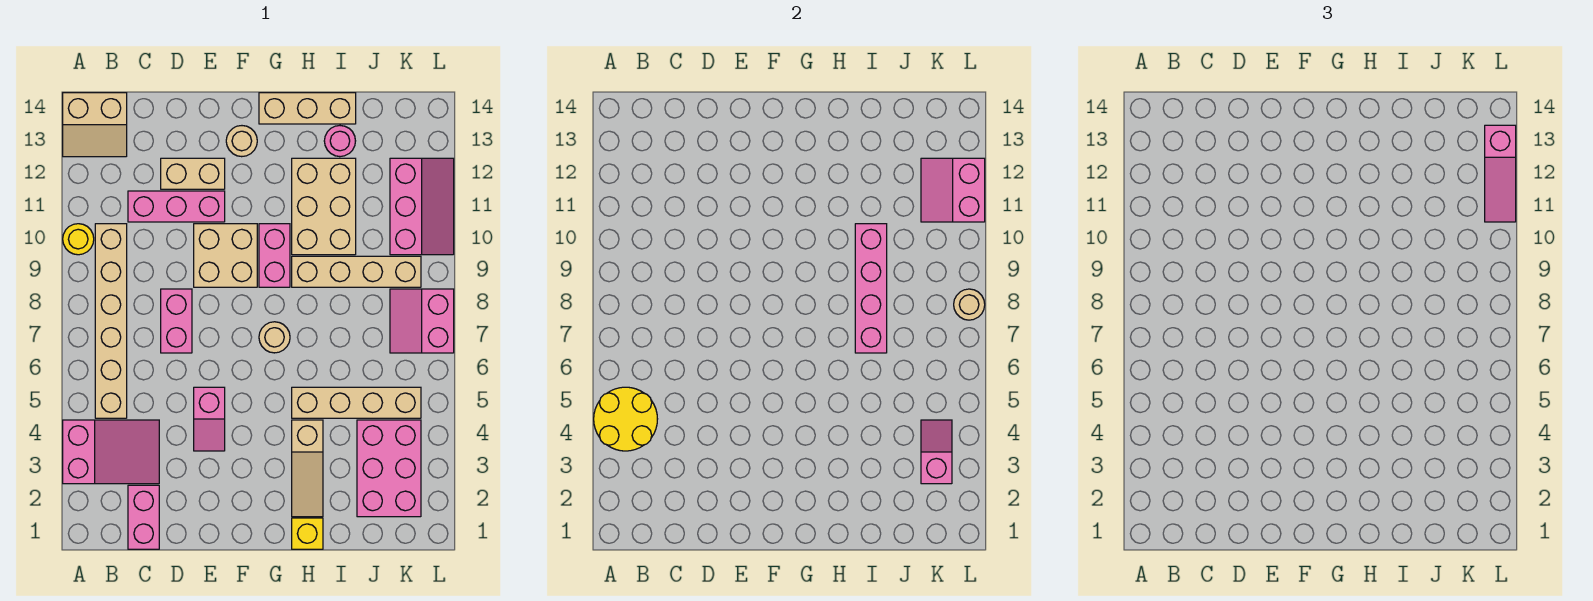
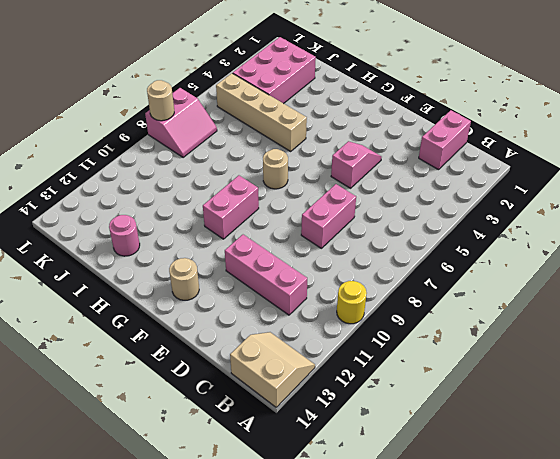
none -> pink 2x3 slope [63,420,159,484]
none -> tan 1x6 brick [95,224,127,418]
none -> tan 1x2 brick [161,158,225,189]

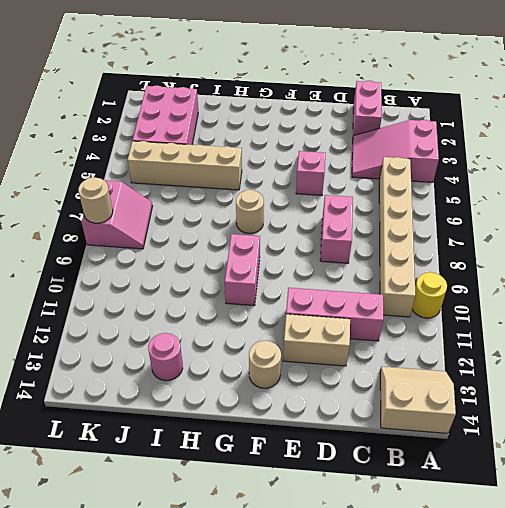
none -> tan 2x2 brick [194,224,257,287]
none -> tan 1x3 brick [259,93,356,124]
none -> yellow 1x1 brick [292,518,323,549]

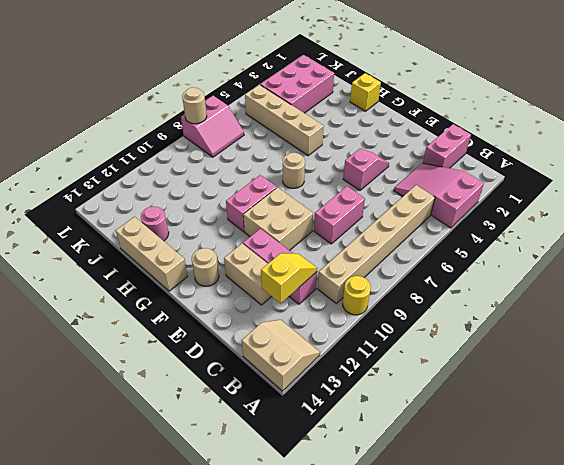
yellow 1x2 slope [261,253,317,303] -> none
none -> tan 1x3 slope [292,420,323,517]
none -> tan 1x4 brick [292,256,421,287]
none -> tan 2x3 brick [292,158,356,255]

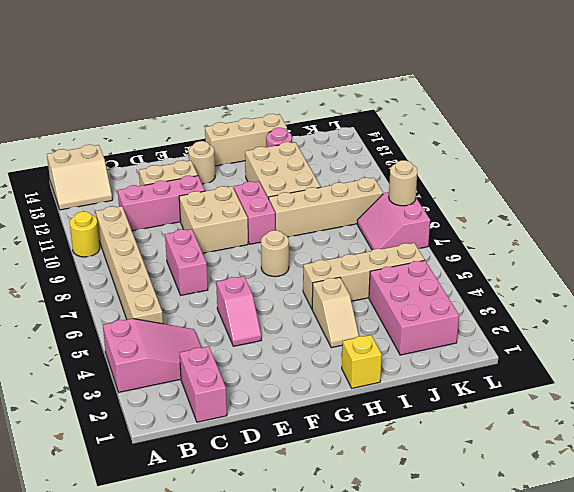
tan 1x2 slope [312,277,359,348] -> tan 1x3 slope [292,420,323,517]
none -> pink 2x3 slope [390,158,454,255]
none -> yellow 2x2 round brick [594,387,657,451]
none -> pink 1x4 brick [855,224,887,353]

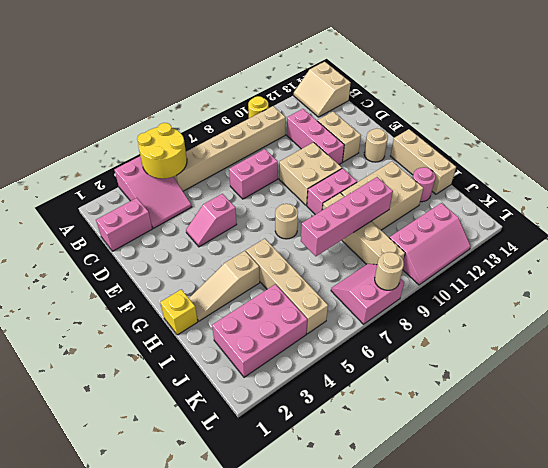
none -> pink 1x2 slope [921,420,952,484]
none -> pink 2x2 slope [921,158,985,222]
none -> pink 1x3 slope [1485,125,1516,222]

